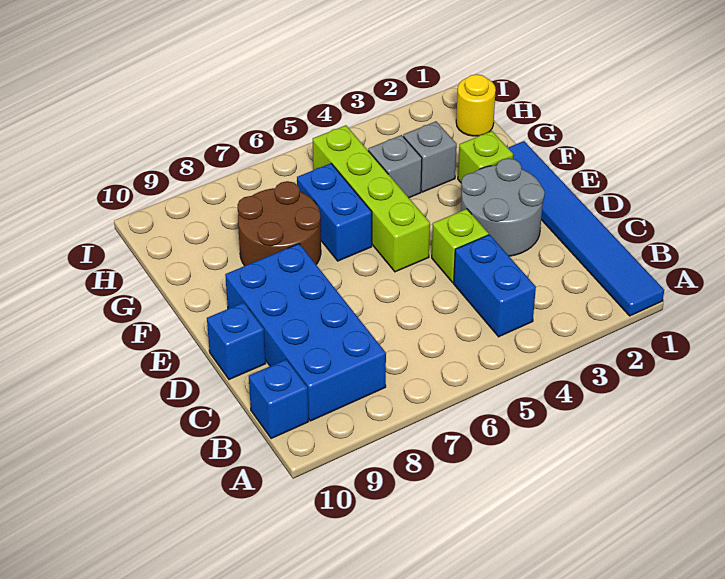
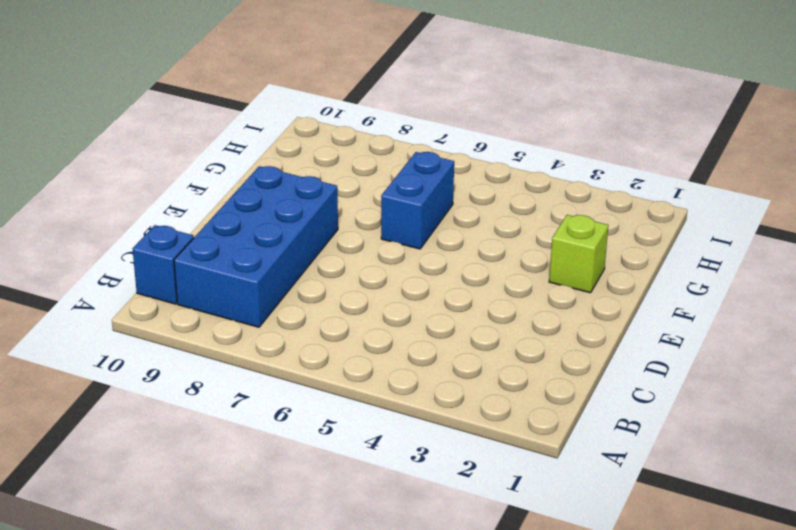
none -> blue 1x6 tile [508,141,664,316]
none -> blue 1x2 brick [454,235,536,337]
none -> grey 2x2 round brick [461,158,545,256]

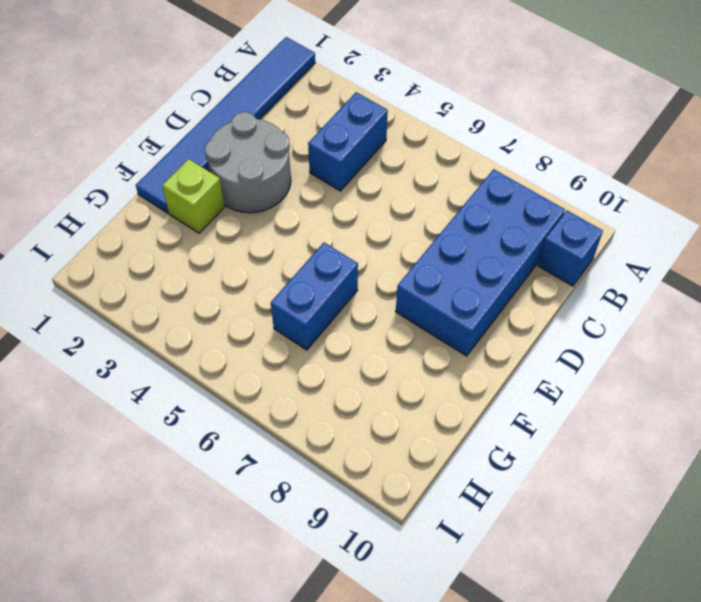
none -> lime 1x1 brick [432,209,489,283]
none -> blue 1x1 brick [207,302,266,380]
none -> lime 1x4 brick [313,125,430,272]

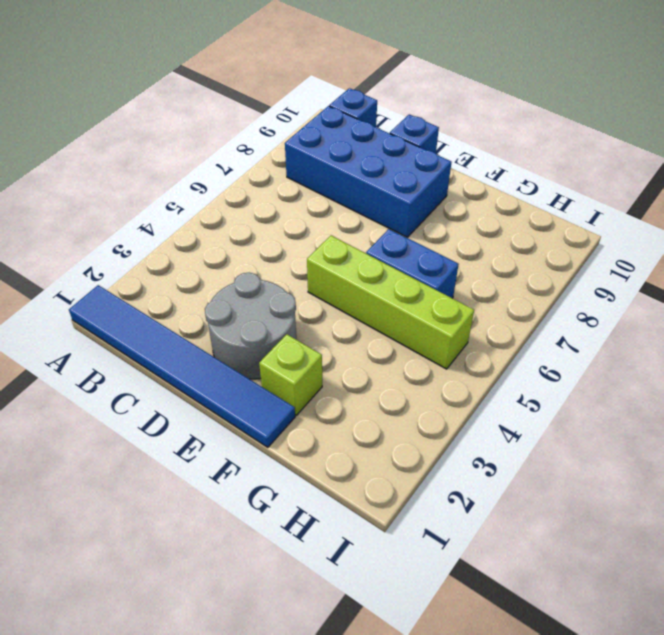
none -> blue 1x2 brick [454,235,536,337]
none -> lime 1x1 brick [432,209,489,283]
none -> brown 2x2 round brick [238,181,321,266]

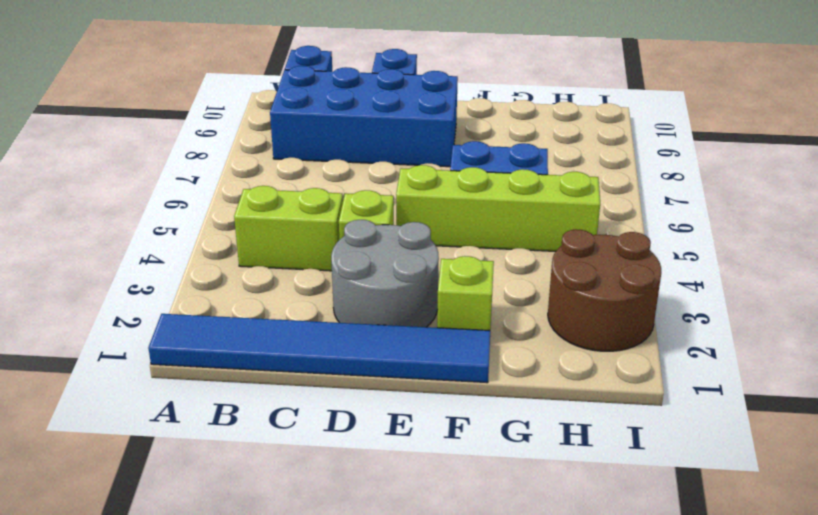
lime 1x2 brick [234,186,343,271] -> blue 1x2 brick [454,235,536,337]
brown 2x2 round brick [548,229,661,351] -> brown 2x2 round brick moved to [238,181,321,266]
none -> grey 1x1 brick [403,121,457,192]
none -> grey 1x1 brick [368,135,422,198]
none -> yellow 1x1 round brick [456,74,496,136]

